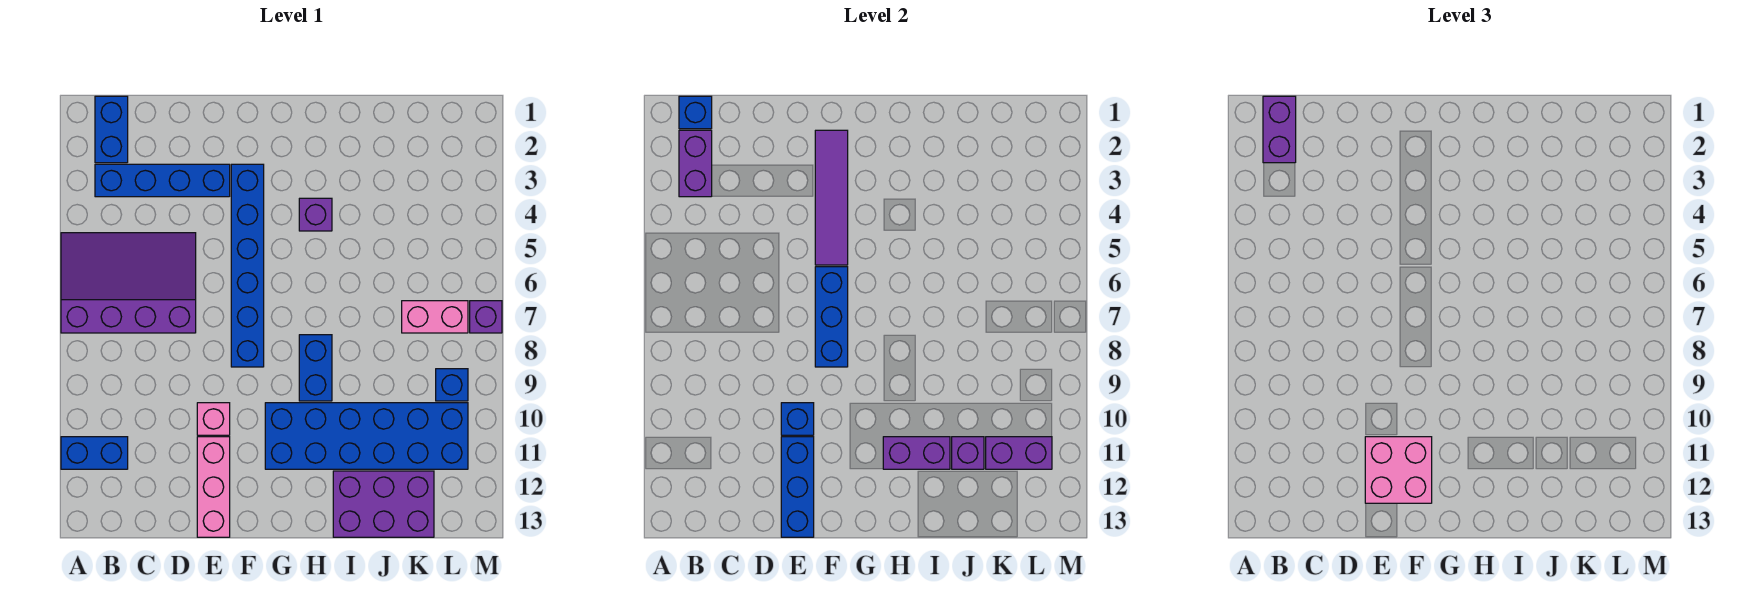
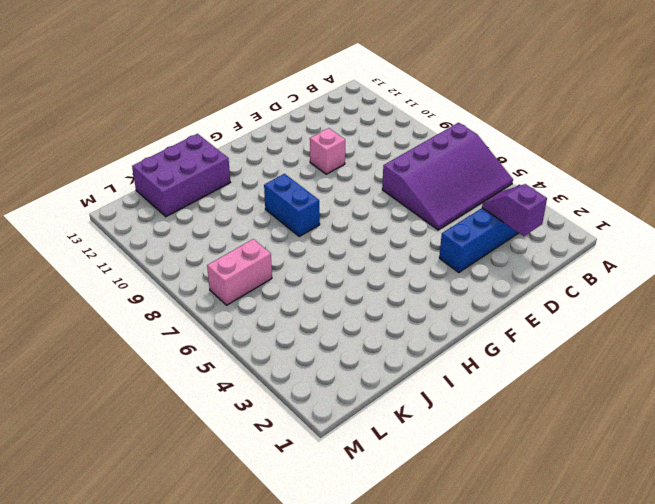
purple 1x2 slope [482,184,547,236] -> none
none -> blue 1x2 brick [61,437,128,469]
none -> blue 1x2 brick [95,96,128,163]
none -> pink 1x3 brick [197,437,230,537]

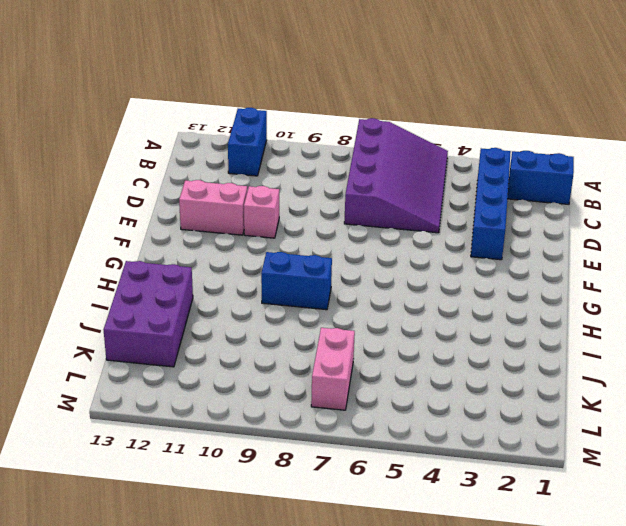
pink 1x2 brick [179,180,247,235] -> pink 1x3 brick [197,437,230,537]
none -> blue 1x6 brick [231,164,264,367]
none -> blue 2x6 brick [265,403,468,469]
none -> purple 1x1 brick [299,198,332,231]

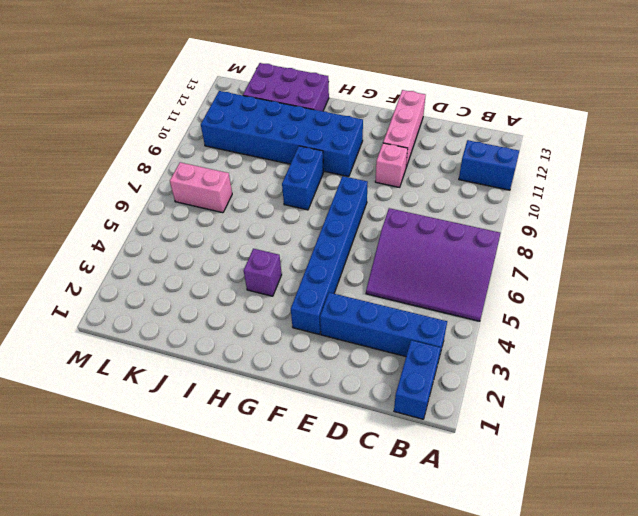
none -> blue 1x1 brick [436,369,468,401]
none -> purple 1x1 brick [470,301,502,333]
none -> blue 1x1 brick [679,96,712,129]

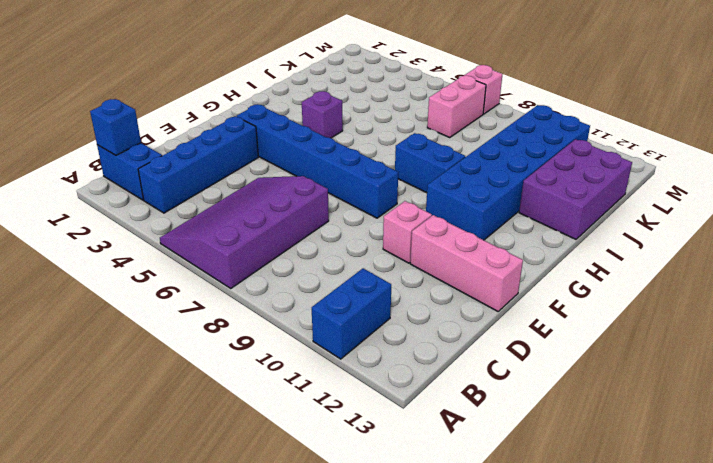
pink 1x1 brick [464,65,503,114] -> purple 1x1 brick [470,301,502,333]
none -> blue 1x1 brick [436,369,468,401]
none -> purple 1x2 brick [679,130,712,197]
none -> blue 1x1 brick [781,403,814,435]

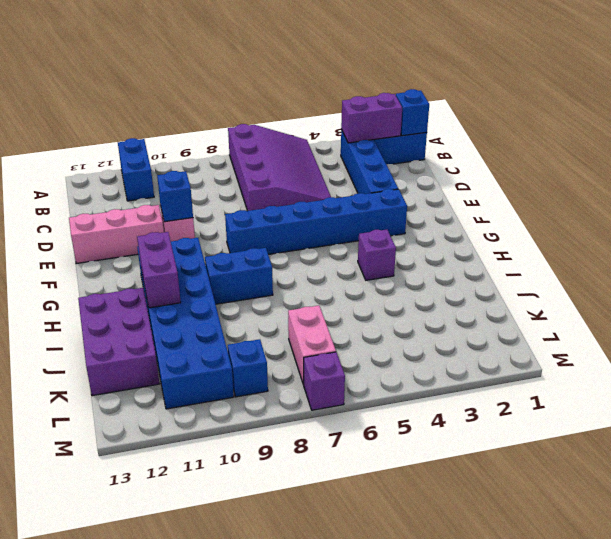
none -> blue 1x3 brick [781,437,814,537]
none -> purple 1x4 tile [815,130,848,265]
none -> blue 1x3 brick [815,267,848,367]

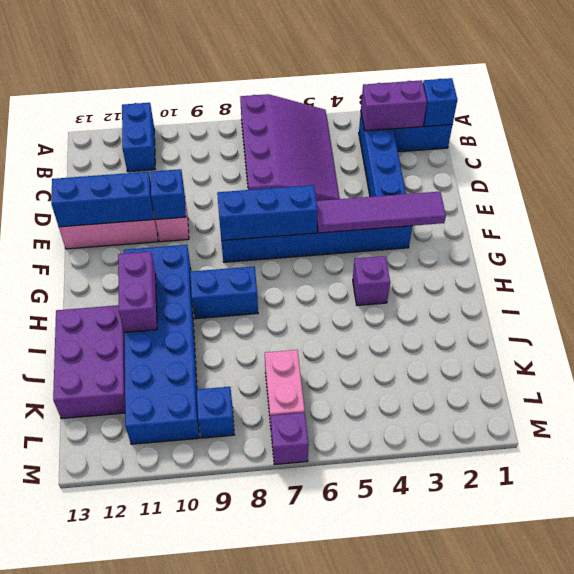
none -> purple 1x1 brick [952,437,984,469]
none -> purple 1x2 brick [986,437,1052,469]
none -> purple 1x2 brick [1263,96,1296,163]

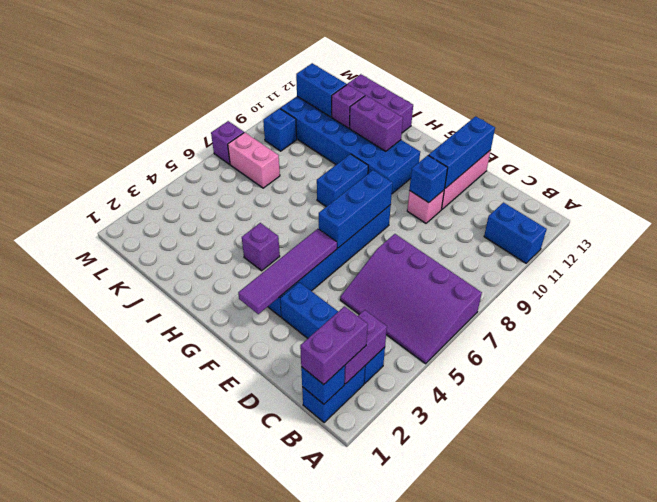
blue 1x2 brick [296,63,347,117] -> purple 1x2 brick [986,437,1052,469]
none -> pink 2x2 brick [1365,437,1432,503]

